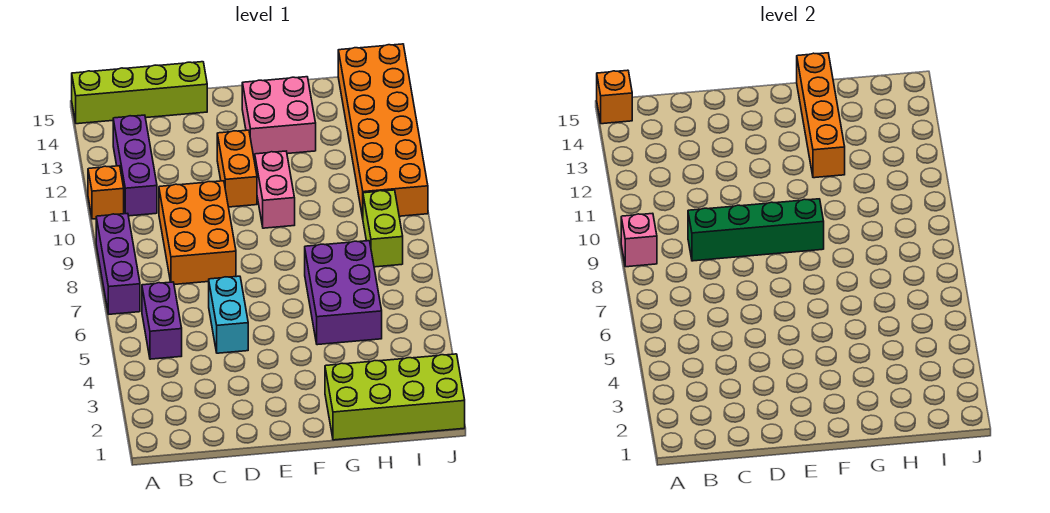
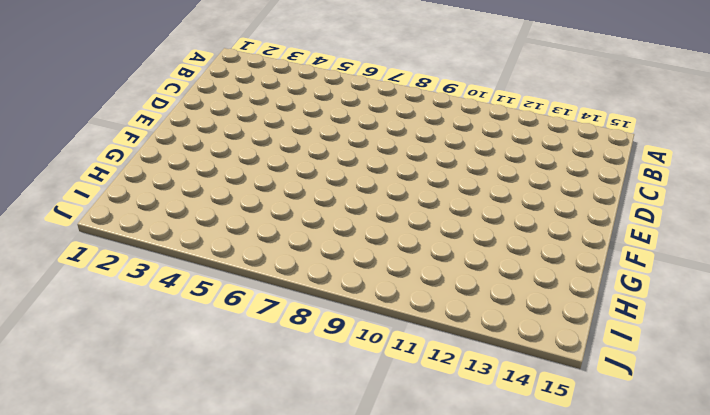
none -> purple 1x3 brick [96,213,140,314]
none -> orange 1x1 brick [88,166,124,219]
none -> lime 1x4 brick [72,62,207,124]

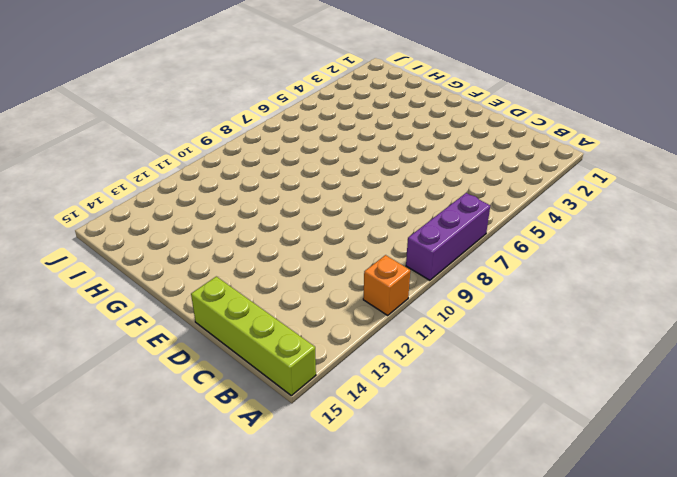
none -> purple 1x2 brick [142,282,182,359]
none -> purple 1x3 brick [113,115,157,216]
none -> orange 2x3 brick [159,181,236,285]

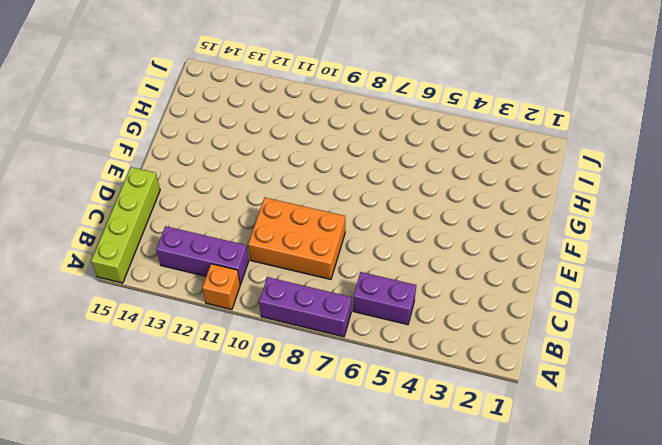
none -> cyan 1x2 brick [209,276,248,353]
none -> orange 1x2 brick [217,130,257,207]
none -> pink 1x2 brick [255,151,295,228]

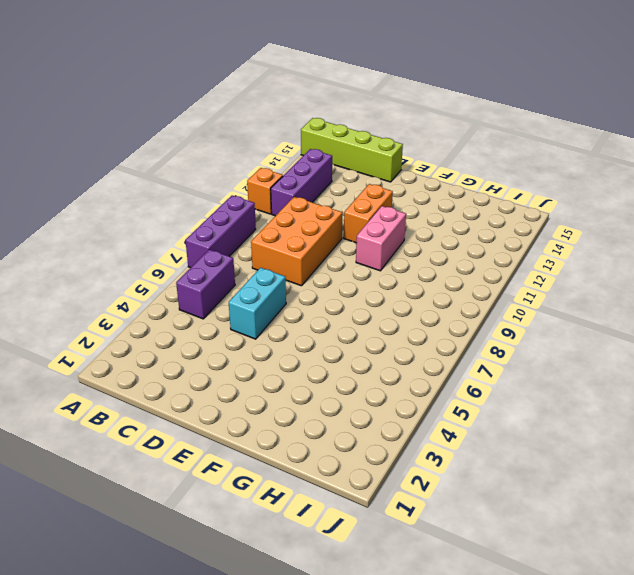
none -> pink 2x2 brick [242,77,316,156]
none -> lime 2x4 brick [325,354,465,440]
none -> purple 2x3 brick [305,241,382,345]

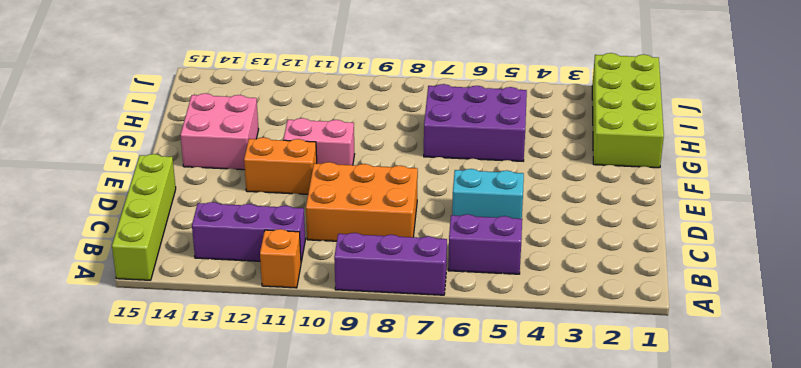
none -> lime 1x2 brick [363,190,403,267]
none -> orange 2x6 brick [338,44,428,218]
none -> pink 1x1 brick [621,213,657,267]

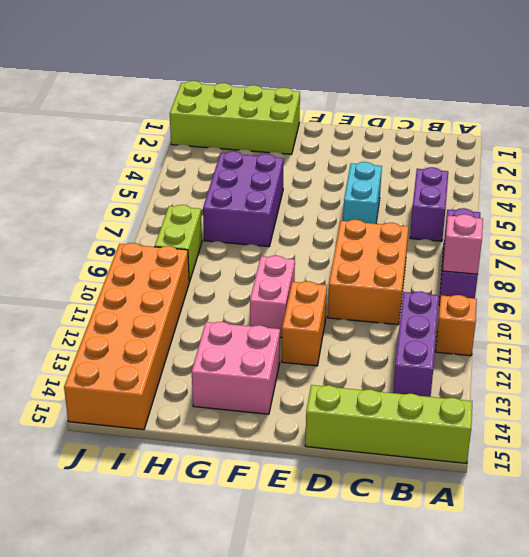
none -> orange 1x1 brick [597,70,632,124]
none -> green 1x4 brick [688,199,824,261]
none -> orange 1x4 brick [797,53,845,178]

